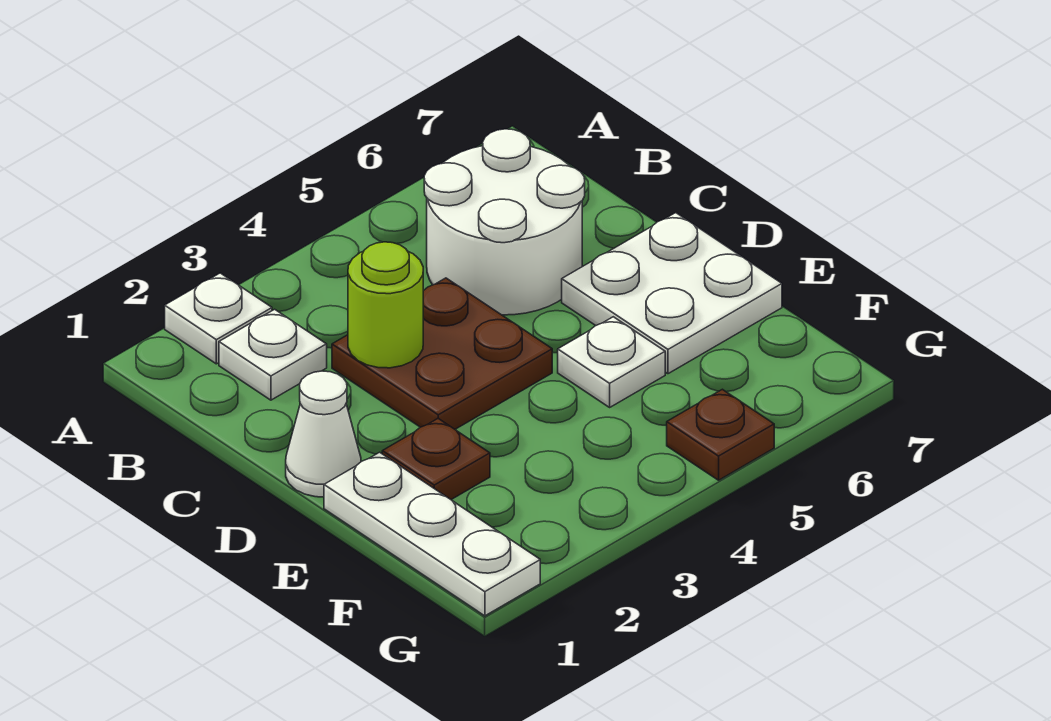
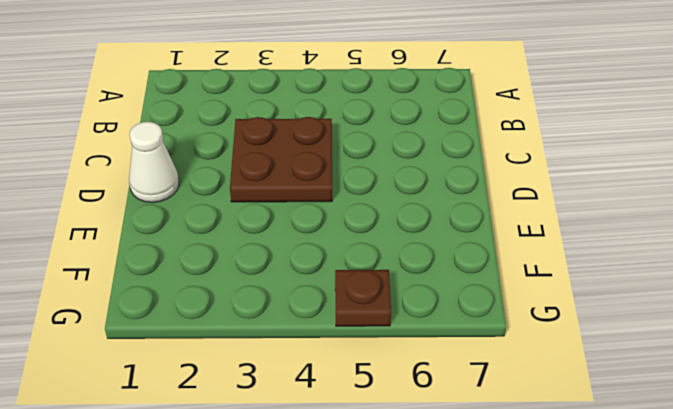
none -> white 1x1 plate [165,273,272,364]
none -> white 1x1 plate [219,309,327,400]

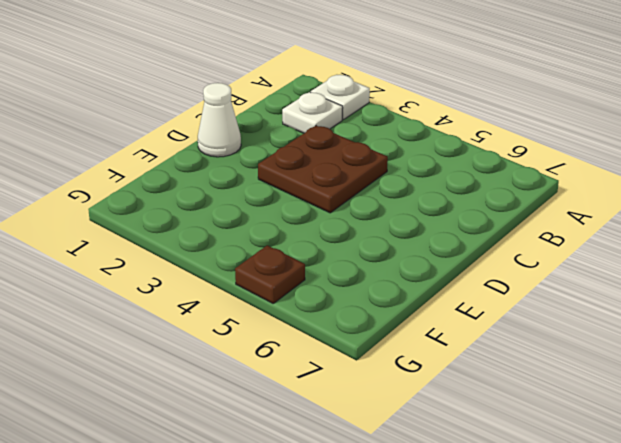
none -> white 2x2 round brick [424,129,585,315]
none -> white 2x2 plate [562,213,782,374]

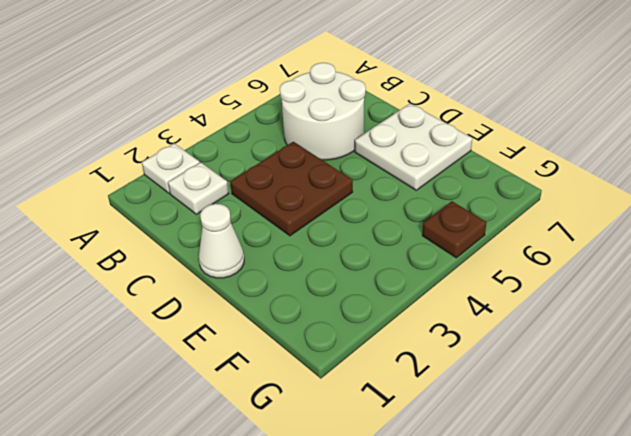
none -> white 1x3 plate [324,452,540,616]
none -> brown 1x1 plate [382,419,490,500]

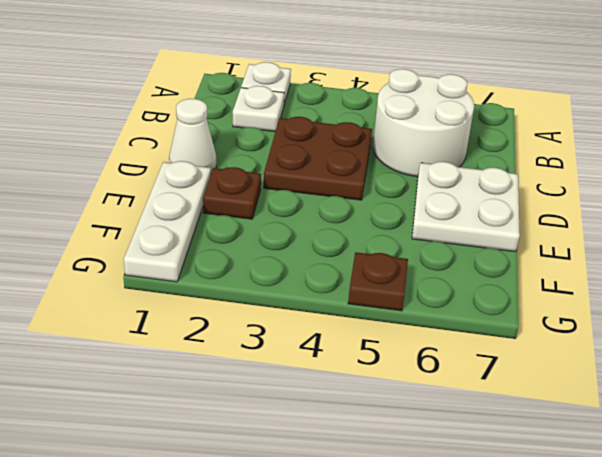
none -> white 1x1 plate [558,317,665,407]
none -> lime 1x1 round brick [348,242,423,368]

